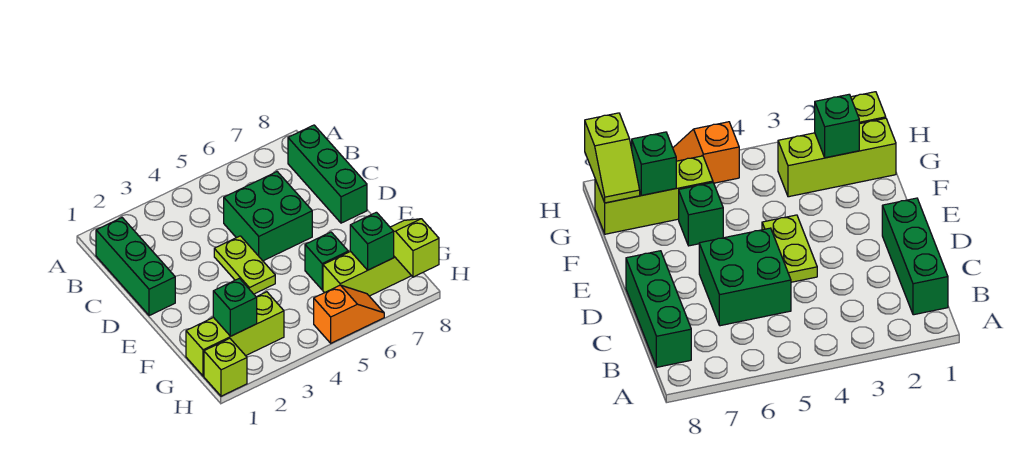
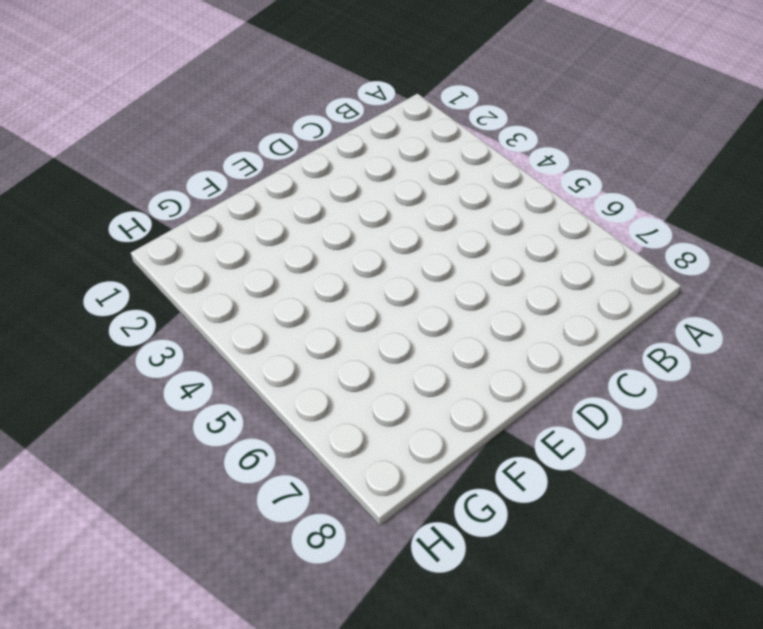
none -> green 1x3 brick [96,218,175,316]
none -> green 1x3 brick [288,125,367,223]
none -> green 2x2 brick [224,172,312,261]

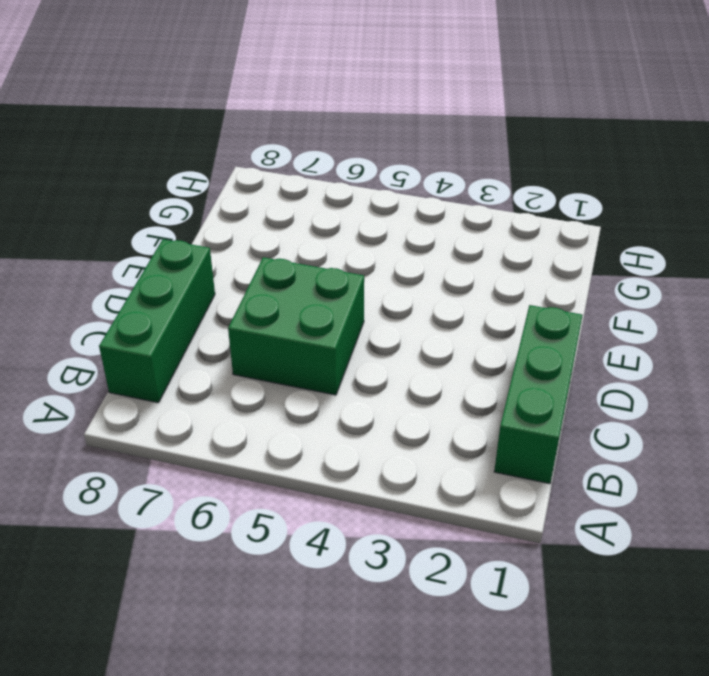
none -> lime 1x2 plate [214,236,275,294]
none -> green 1x1 brick [305,232,348,290]
none -> lime 1x3 brick [186,292,284,376]

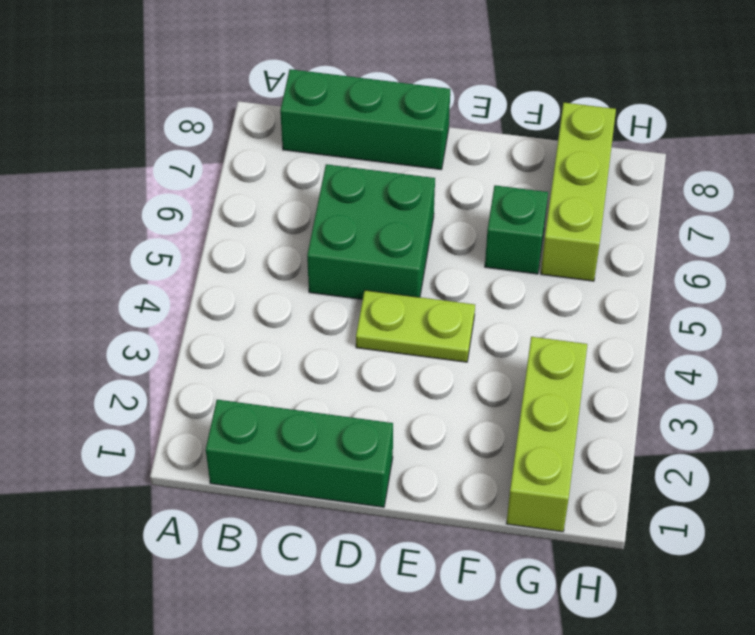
none -> lime 1x1 brick [204,339,247,396]
none -> orange 1x2 slope [314,285,384,343]
none -> green 1x1 brick [213,278,257,336]

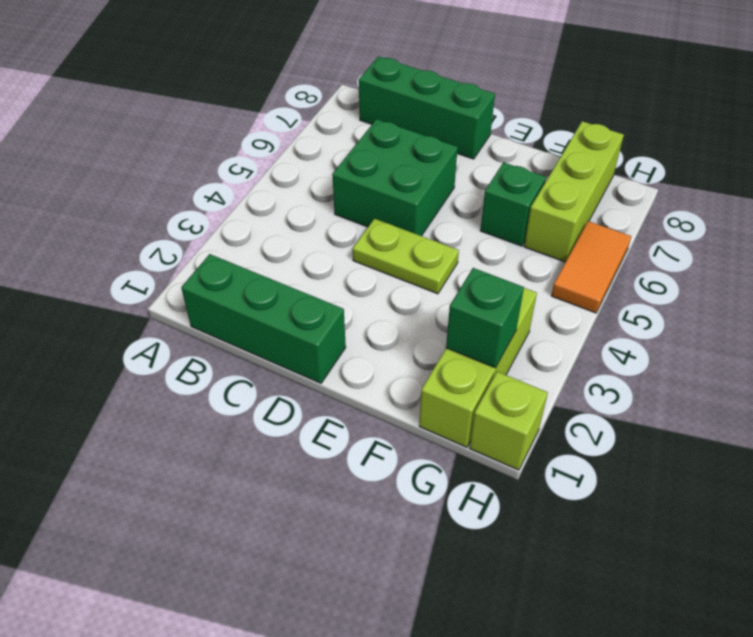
orange 1x2 tile [551,221,631,313] -> orange 1x2 slope [314,285,384,343]
none -> green 1x1 brick [350,212,394,270]
none -> lime 1x2 slope [390,219,439,277]

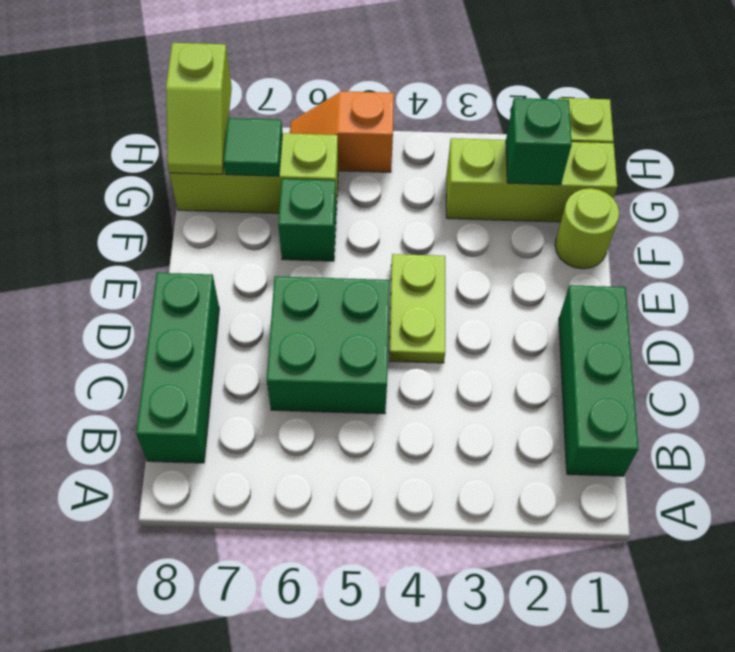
lime 1x1 round brick [555,188,619,269] -> none
green 1x1 tile [224,118,282,176] -> green 1x1 brick [350,212,394,270]

